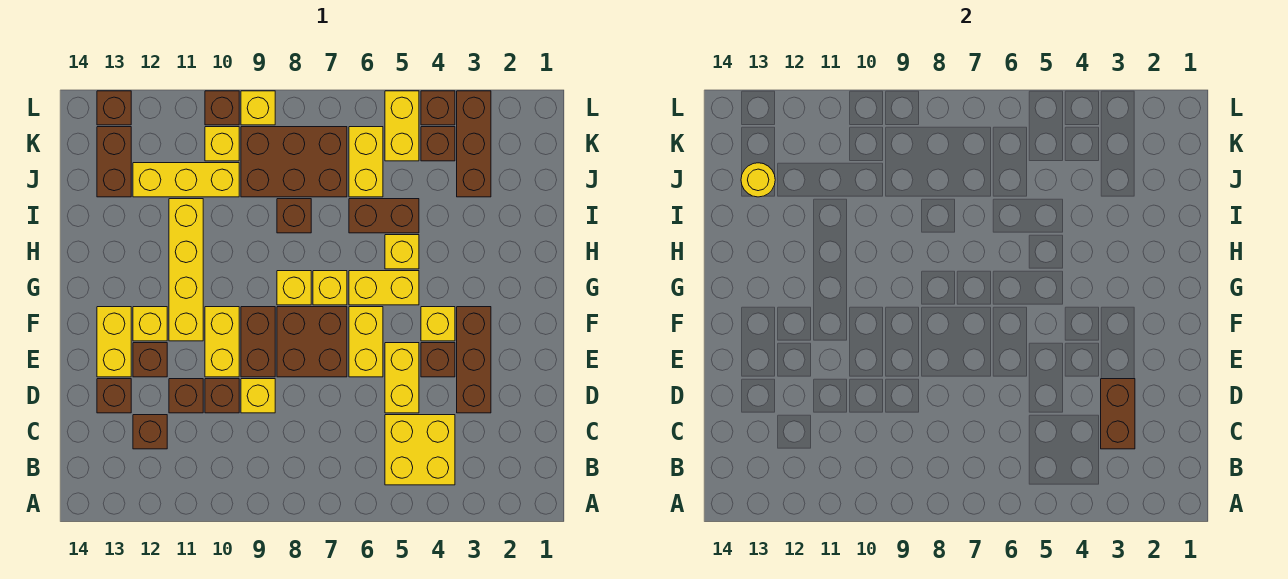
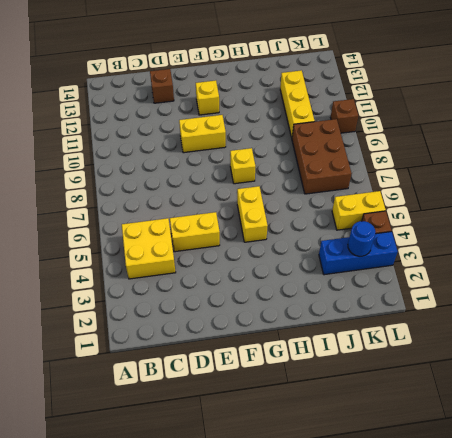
blue 1x3 brick [319,232,398,275] -> brown 1x3 brick [457,91,491,197]
blue 1x1 round brick [348,221,376,256] -> none
none -> brown 1x1 brick [133,415,167,449]
none -> brown 1x3 brick [457,307,491,413]
none -> yellow 1x1 brick [241,379,275,413]
none -> brown 1x1 brick [205,379,239,413]

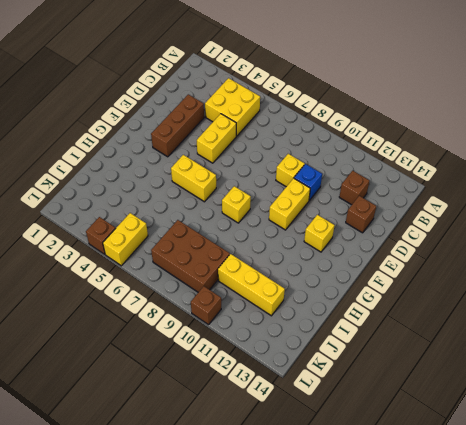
blue 1x1 brick [294,164,322,200] -> brown 1x1 brick [205,379,239,413]
none -> brown 1x1 brick [169,379,203,413]
none -> brown 1x1 brick [421,343,455,377]
none -> yellow 1x2 brick [349,307,383,377]
none -> brown 2x2 brick [277,307,347,377]

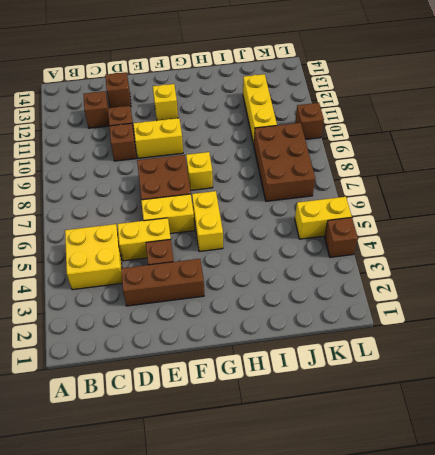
none -> yellow 1x1 brick [241,379,275,413]
none -> brown 1x2 brick [241,307,275,377]
none -> brown 1x1 brick [133,343,167,377]
none -> yellow 1x2 brick [97,307,131,377]

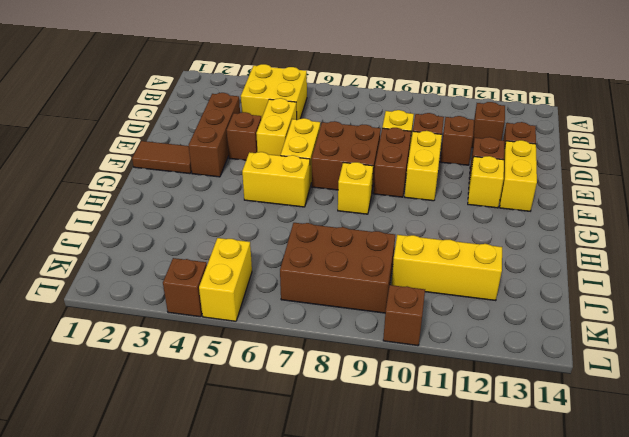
brown 1x2 tile [132,141,192,174] -> none
none -> yellow 1x1 brick [421,307,455,341]
none -> yellow 1x4 brick [169,199,203,341]
none -> yellow 1x1 brick [313,271,347,305]
none -> yellow 1x1 brick [385,235,419,269]

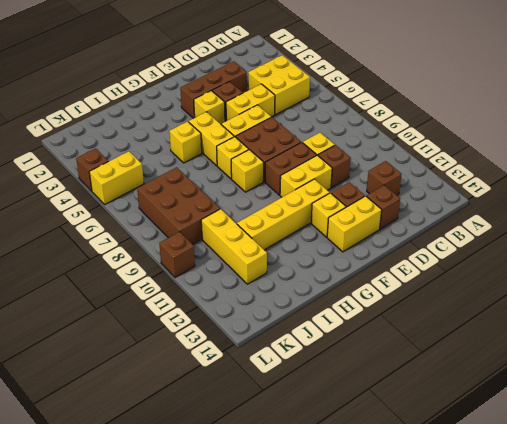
none -> brown 1x1 brick [169,379,203,413]
none -> brown 1x2 brick [349,199,419,233]
none -> brown 1x1 brick [277,199,311,233]
none -> brown 1x3 brick [457,91,491,197]

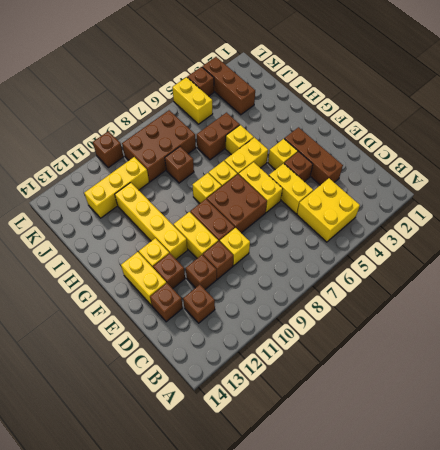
none -> yellow 1x2 brick [349,127,383,197]
none -> brown 1x2 brick [97,127,131,197]
none -> brown 1x1 brick [421,127,455,161]
none -> yellow 1x1 brick [205,127,239,161]

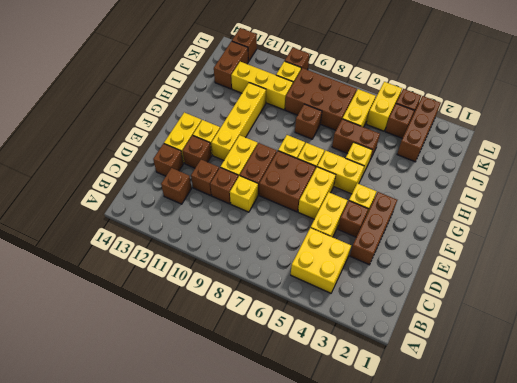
none -> yellow 1x1 brick [241,91,275,125]
none -> brown 1x2 brick [1101,379,1135,449]
none -> yellow 1x1 round brick [741,163,775,197]

